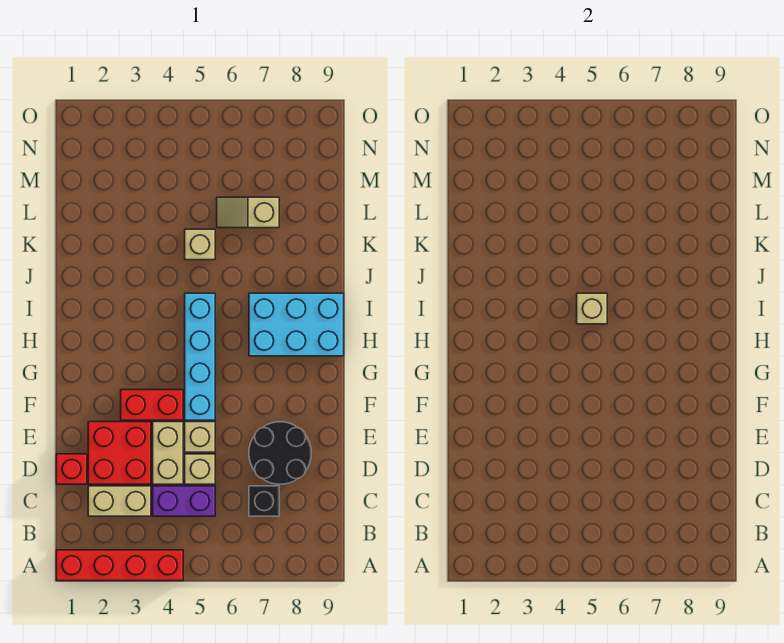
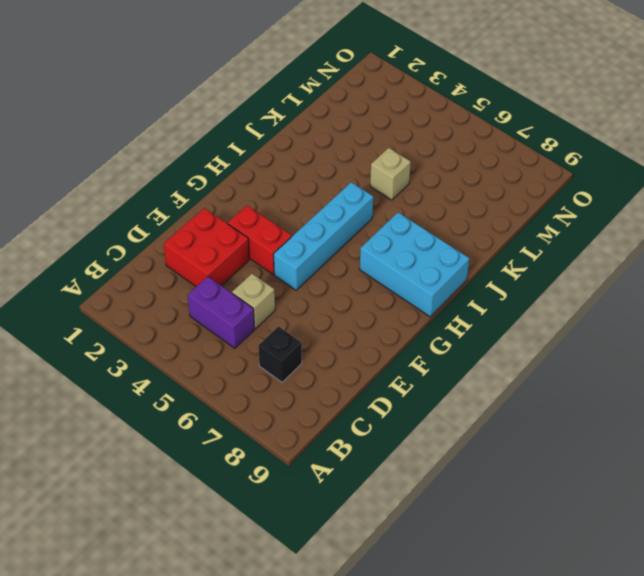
none -> red 1x4 brick [56,550,183,581]
none -> tan 1x2 brick [88,486,151,516]
none -> red 1x1 brick [56,454,87,484]

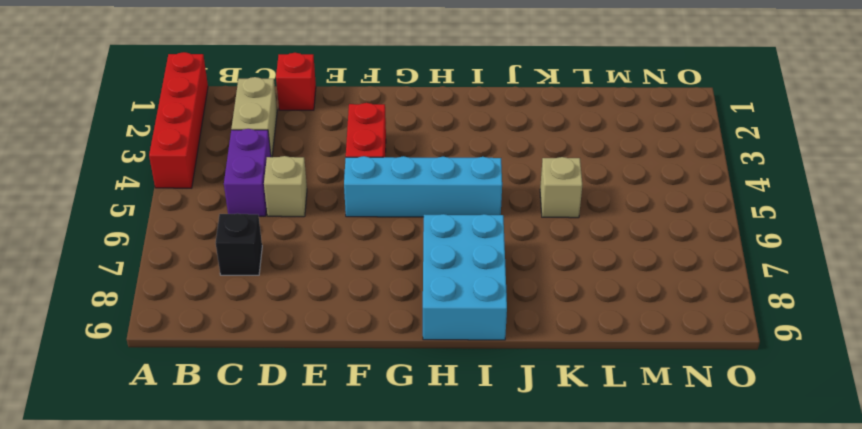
none -> red 2x2 brick [88,422,151,484]
none -> tan 1x2 brick [153,422,183,484]
none -> black 2x2 round brick [249,422,311,484]

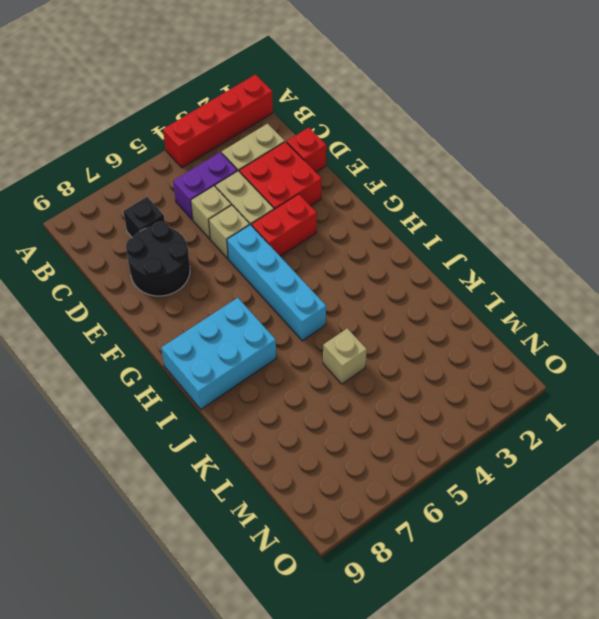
none -> tan 1x2 slope [217,197,279,228]
none -> tan 1x1 brick [577,293,607,324]

